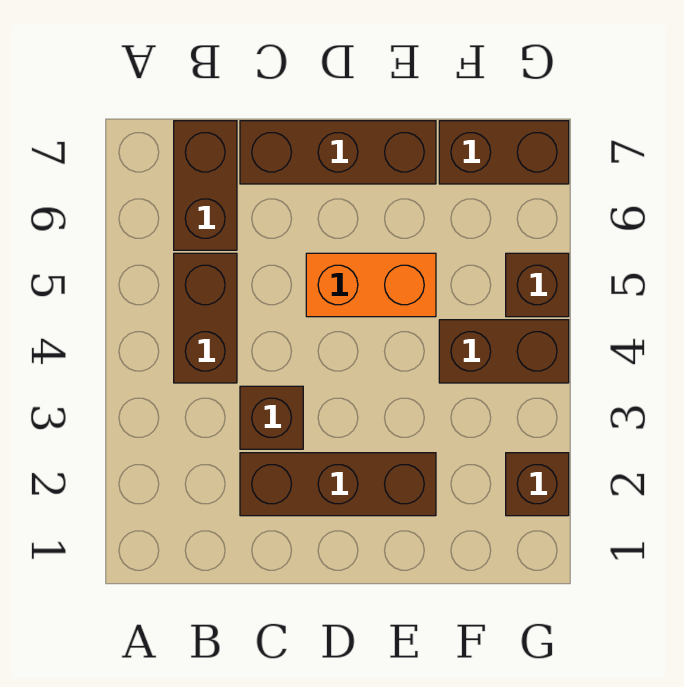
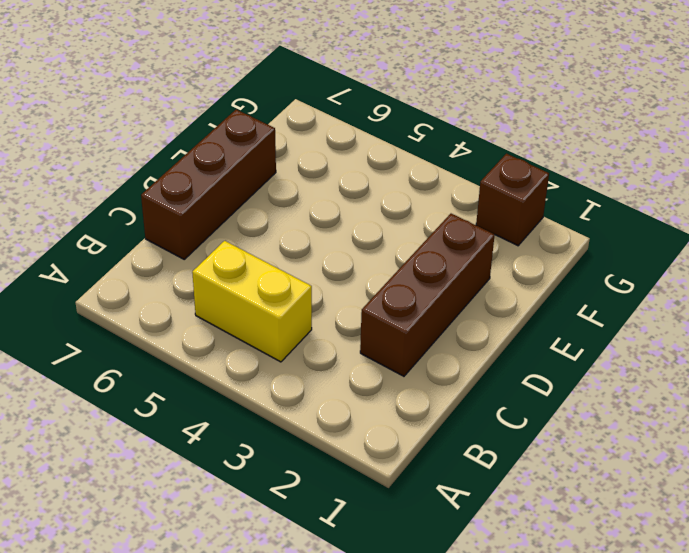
yellow 1x2 brick [192,241,312,362] -> brown 1x2 brick [174,253,237,383]
none -> brown 1x2 brick [174,121,237,250]
none -> brown 1x1 brick [240,386,303,449]

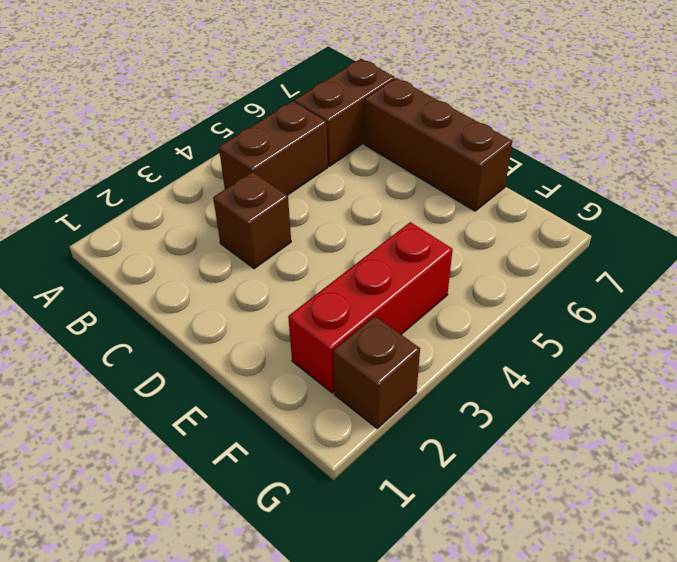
red 1x3 brick [288,222,453,393] -> brown 1x2 brick [439,320,569,383]
none -> brown 1x3 brick [240,453,436,516]
none -> orange 1x2 brick [306,253,436,317]

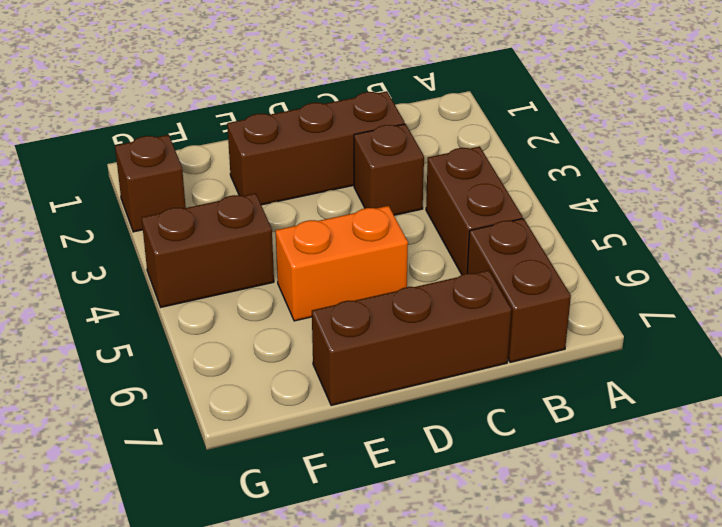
none -> brown 1x2 brick [439,121,569,184]
none -> brown 1x1 brick [506,253,569,317]

